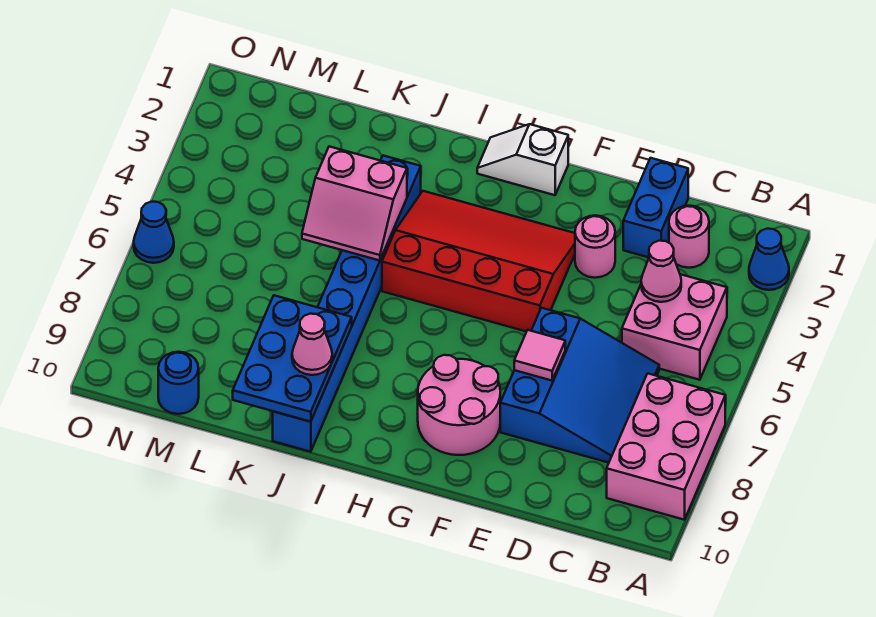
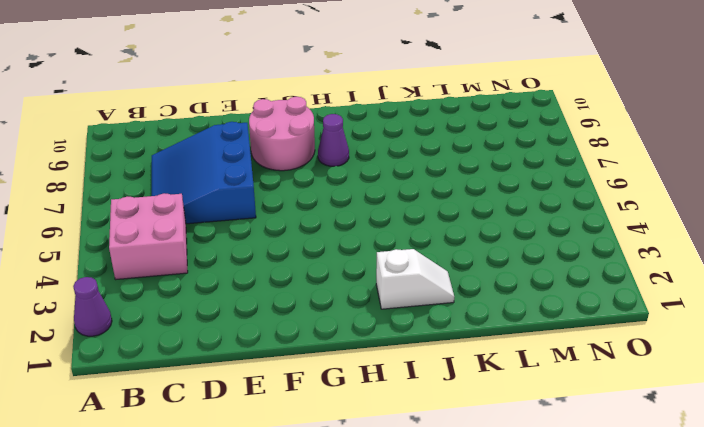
purple 1x1 cone [73,277,112,336] -> blue 1x1 cone [749,229,789,290]
purple 1x1 cone [318,114,349,166] -> none
white 1x2 slope [376,249,454,309] -> white 1x2 slope moved to [477,124,568,195]
none -> pink 2x3 brick [607,373,725,520]
none -> pink 1x1 round brick [669,206,709,268]
none -> blue 1x2 brick [623,158,688,257]

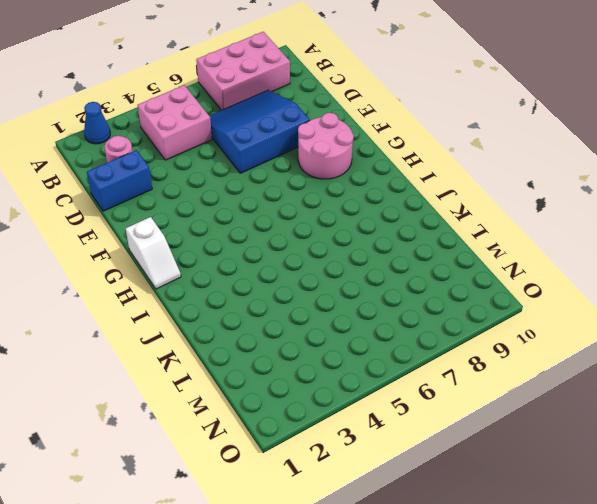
none -> pink 1x1 round brick [575,215,615,278]
none -> red 3x4 slope [382,191,575,332]
none -> blue 1x8 brick [273,156,421,452]

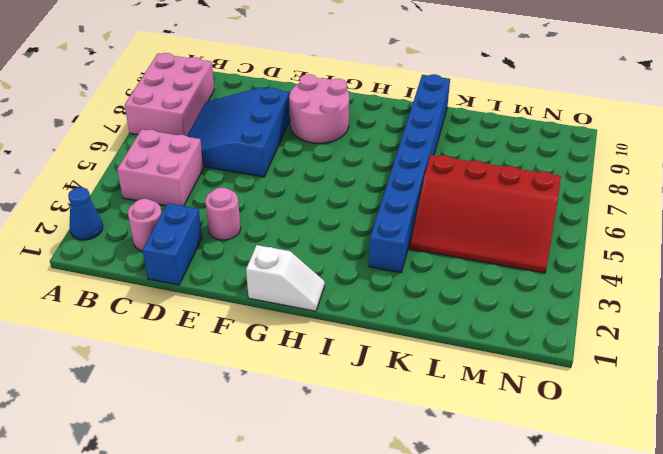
red 3x4 slope [410,155,561,273] -> red 3x4 slope moved to [382,191,575,332]
none -> blue 1x1 round brick [158,352,199,414]
none -> blue 1x1 cone [134,202,174,263]
none -> pink 1x1 cone [641,241,681,302]

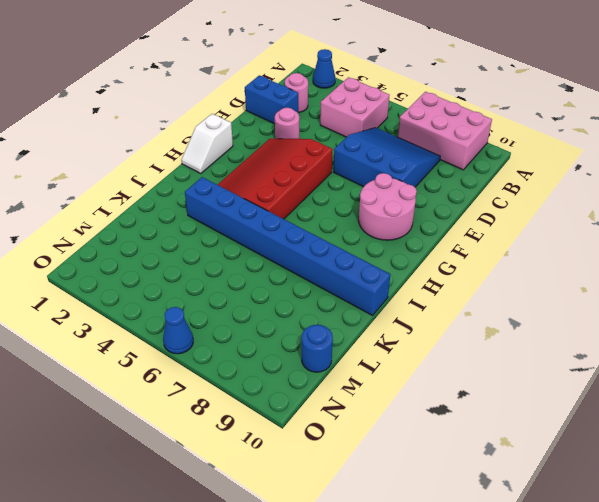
none -> pink 1x1 cone [641,241,681,302]
none -> pink 1x1 tile [514,330,565,381]
none -> pink 2x2 slope [302,146,407,261]

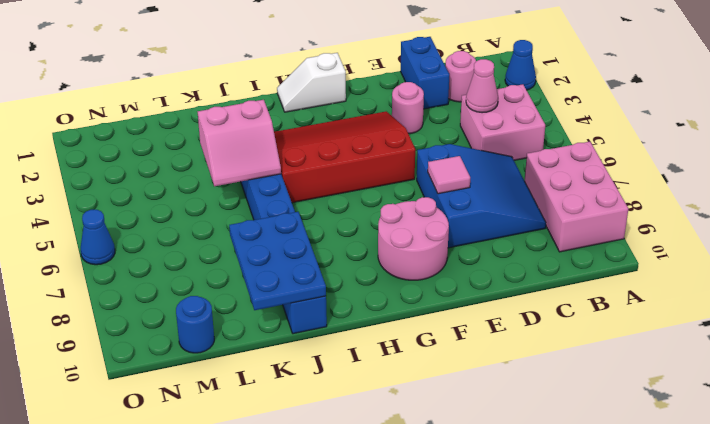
none -> pink 1x1 cone [292,314,332,375]

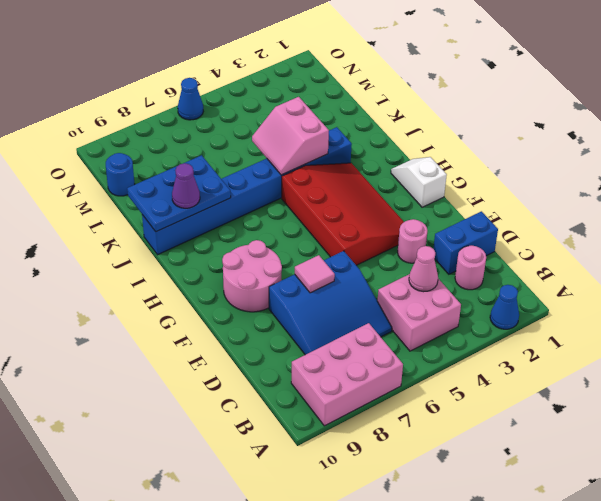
purple 1x1 cone [172,163,200,208] -> pink 1x1 cone [292,314,332,375]

